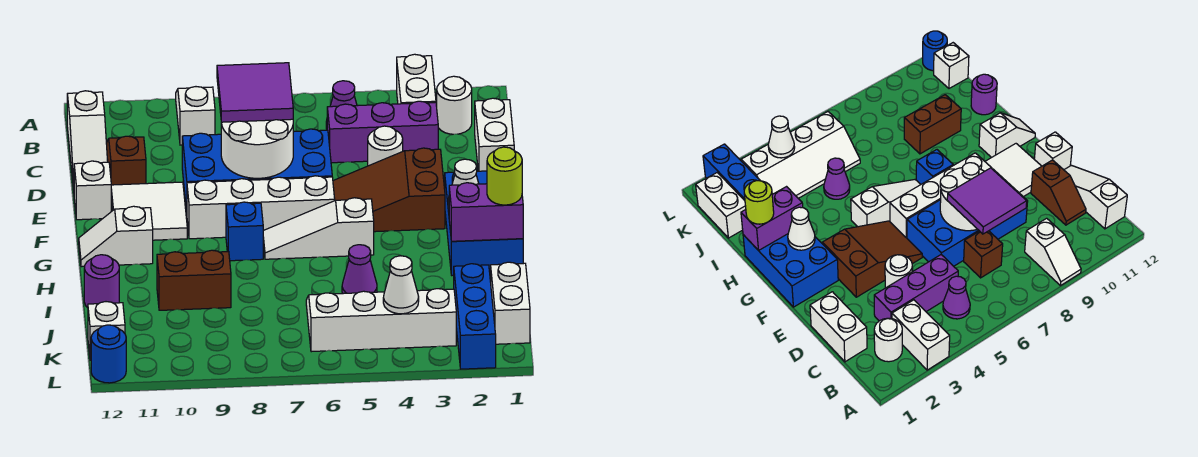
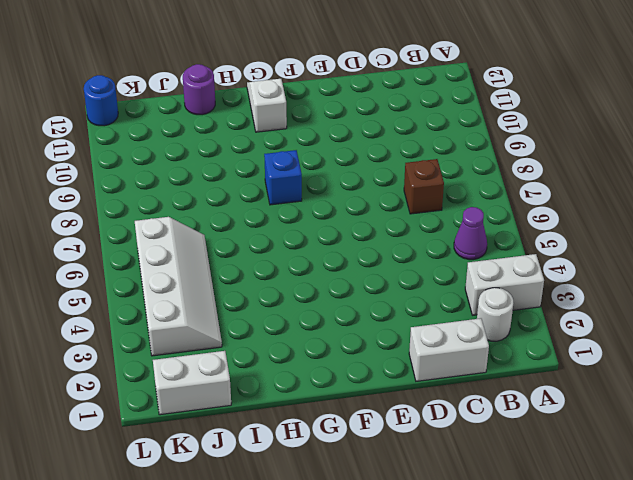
none -> white 1x2 slope [176,87,215,145]
none -> white 1x3 slope [67,91,108,190]
none -> purple 1x3 brick [327,101,438,163]
none -> brown 1x2 slope [107,136,146,185]

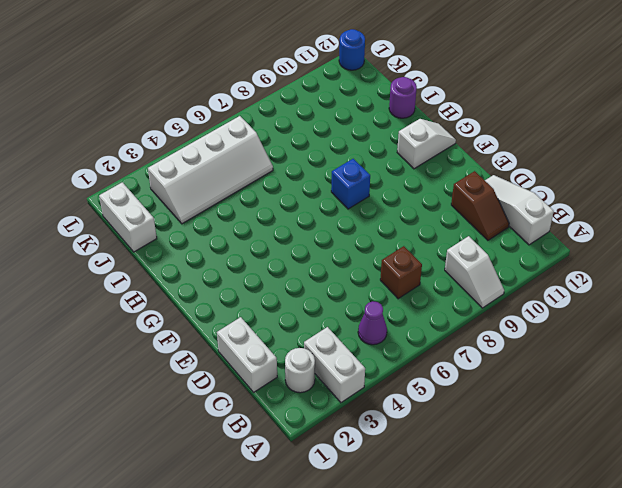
none -> purple 1x3 brick [327,101,438,163]
none -> white 1x1 round brick [368,126,403,166]
none -> blue 2x4 brick [182,129,332,212]
none -> brown 2x3 slope [333,148,445,232]

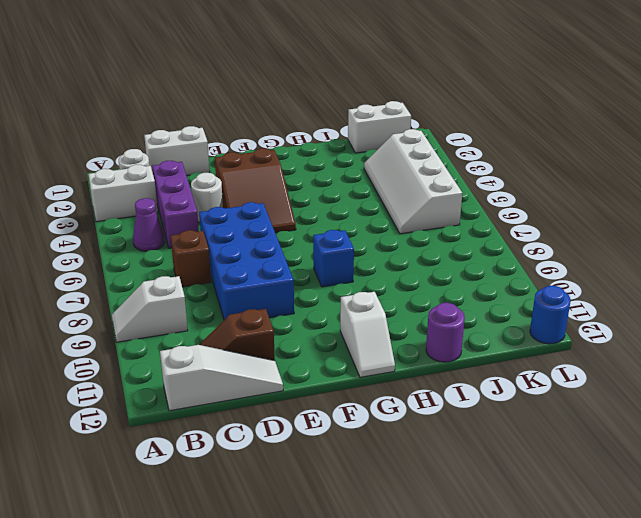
none -> white 2x2 tile [111,182,187,240]
none -> white 1x1 brick [74,161,111,220]
none -> blue 2x3 brick [445,171,523,275]
none -> white 1x4 brick [187,176,335,239]

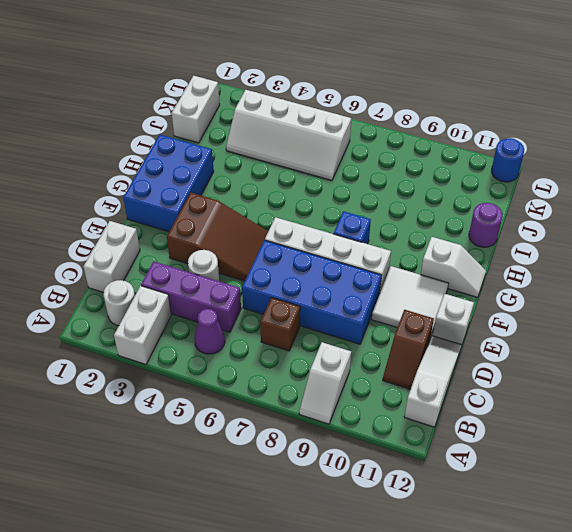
none -> white 1x3 slope [263,198,374,259]
none -> purple 1x1 cone [342,245,377,294]
none -> brown 1x2 brick [157,250,231,310]
none -> blue 1x3 brick [454,264,496,369]

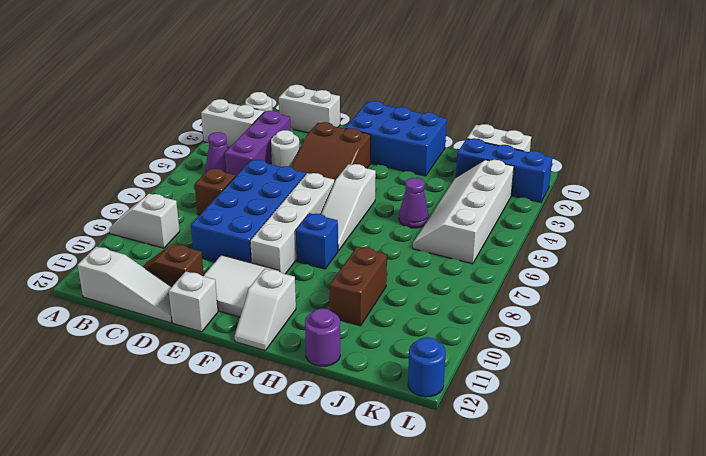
none -> white 1x1 brick [88,302,125,360]
none -> white 2x2 round brick [221,119,293,178]
none -> white 1x1 cone [448,159,479,208]
none -> purple 1x2 brick [449,183,523,241]

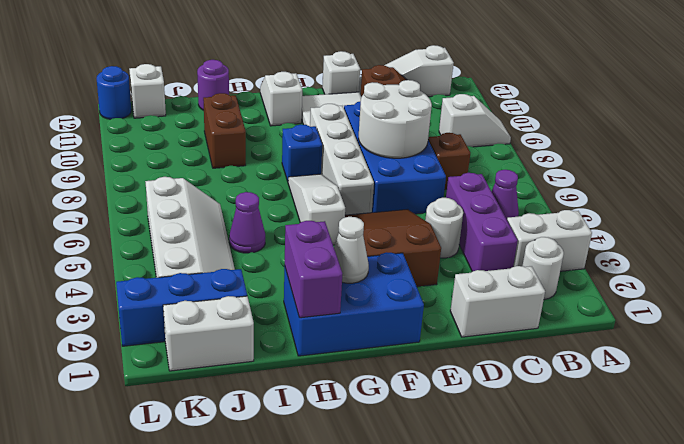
none -> white 1x1 cone [383,256,419,314]
none -> purple 2x2 tile [217,63,293,122]
none -> lime 1x1 round brick [487,147,522,205]

